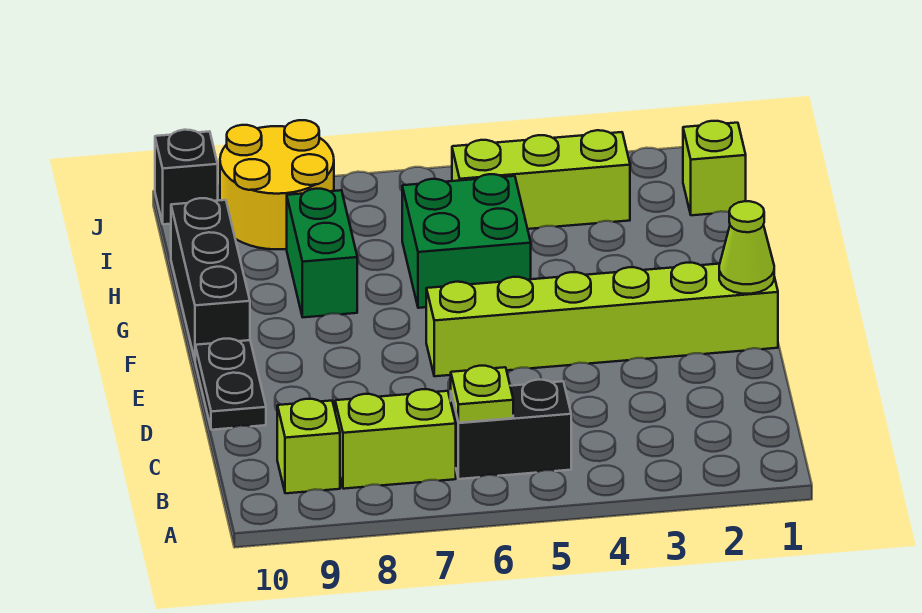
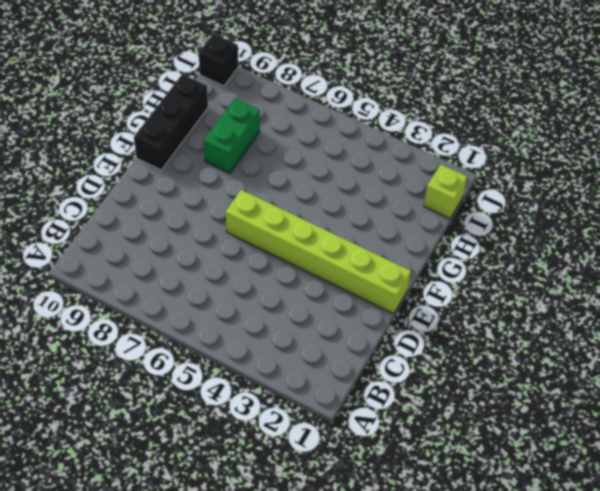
none -> black 1x2 brick [451,380,571,479]
none -> lime 1x2 brick [335,389,456,489]
none -> lime 1x1 brick [277,399,340,493]

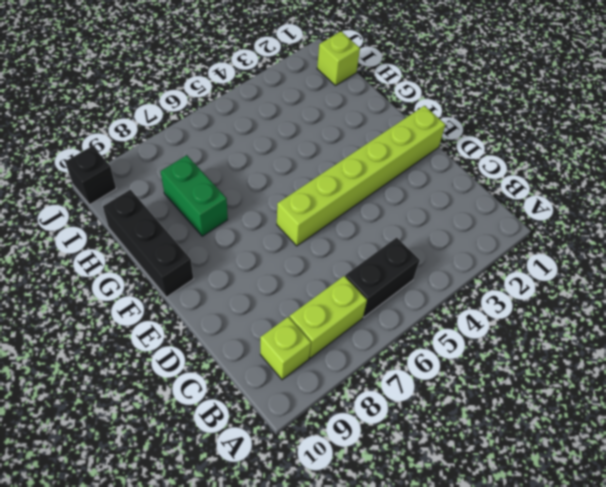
none -> black 1x2 plate [195,339,266,430]
none -> green 2x2 brick [402,174,531,308]
none -> lime 1x3 brick [452,130,630,229]

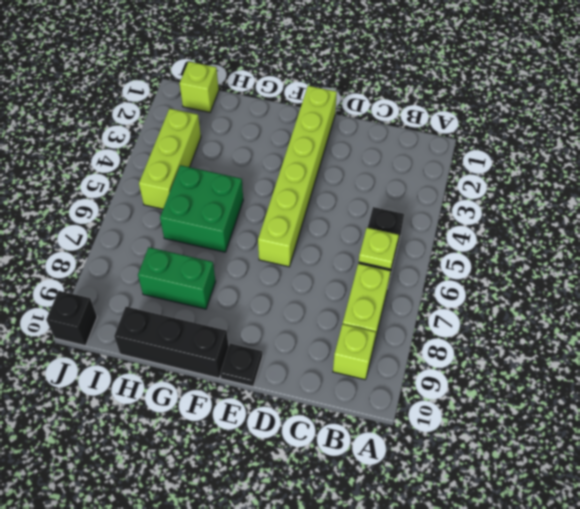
black 1x1 plate [220,343,263,386] -> black 1x2 plate [195,339,266,430]
none -> yellow 2x2 round brick [220,120,334,249]
none -> lime 1x1 cone [719,201,774,294]

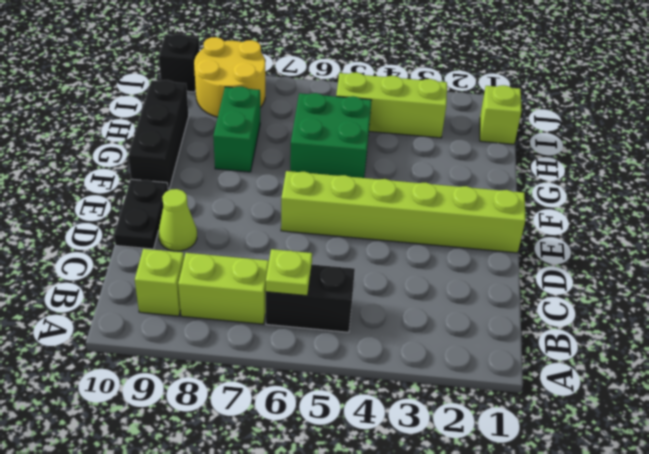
lime 1x1 cone [159,189,197,251] -> lime 1x1 cone moved to [719,201,774,294]

